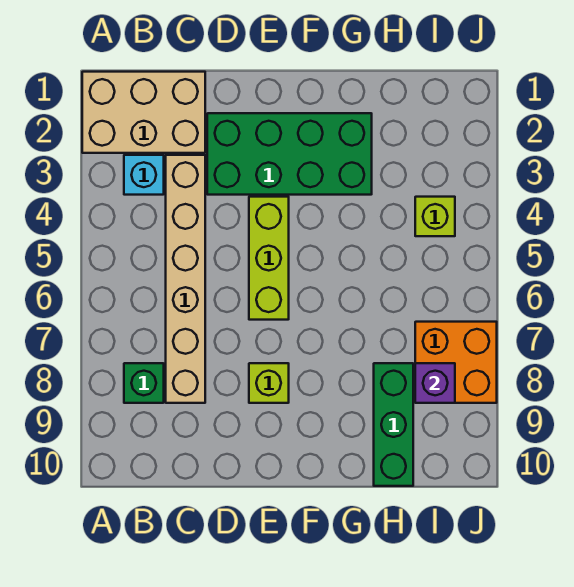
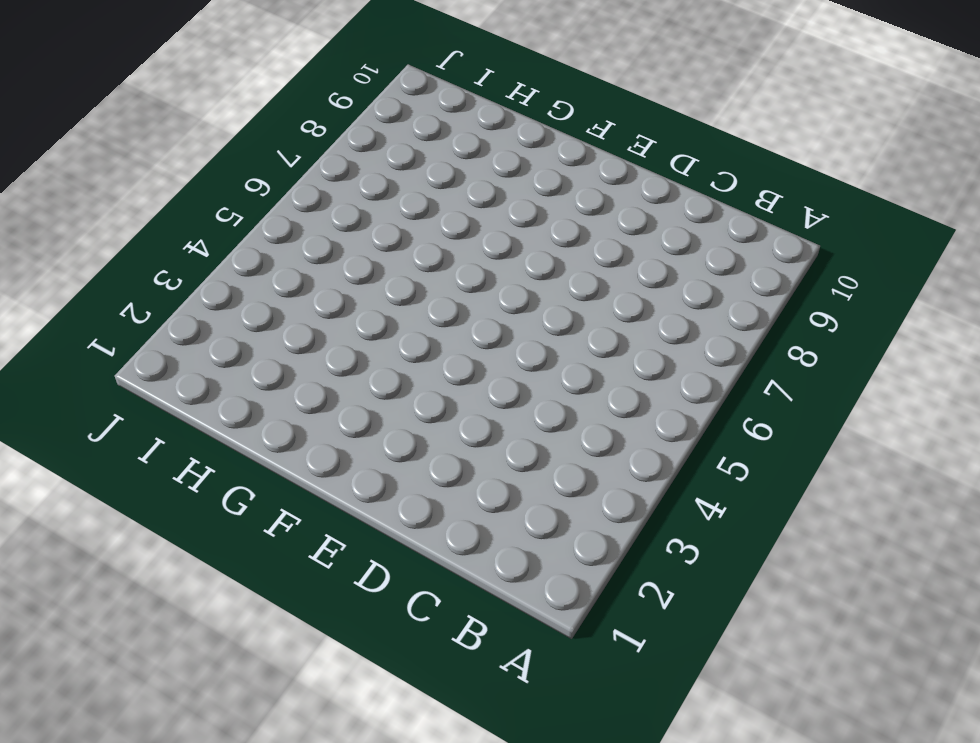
none -> tan 2x3 brick [82,72,205,153]
none -> cyan 1x1 brick [124,155,164,195]

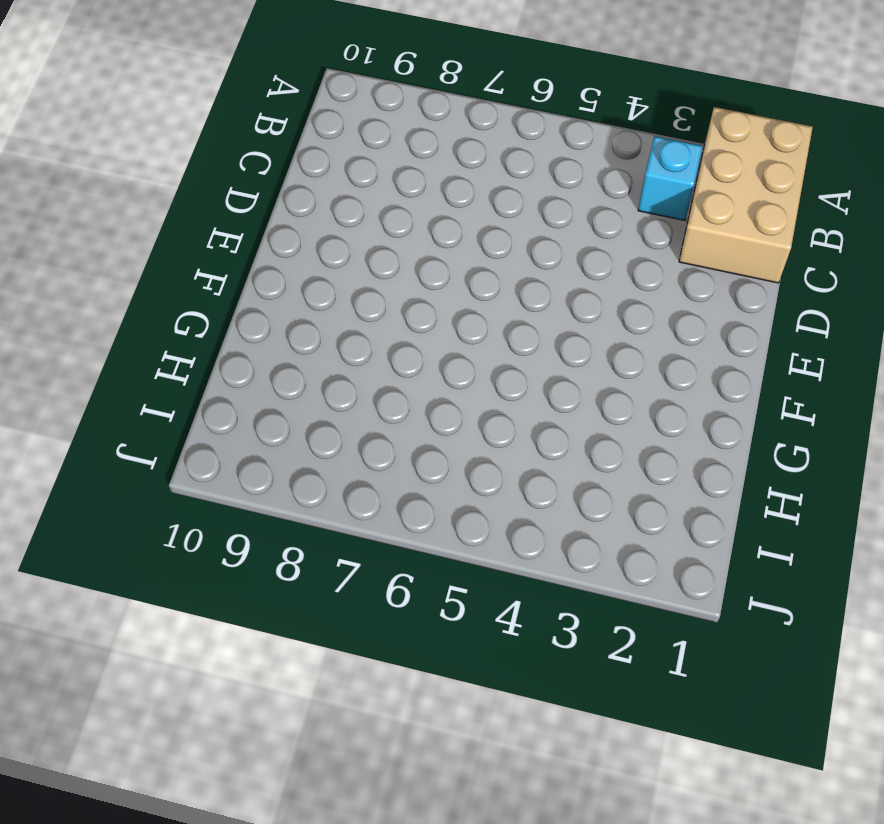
none -> green 1x1 brick [124,363,164,403]
none -> tan 1x6 brick [166,155,205,403]

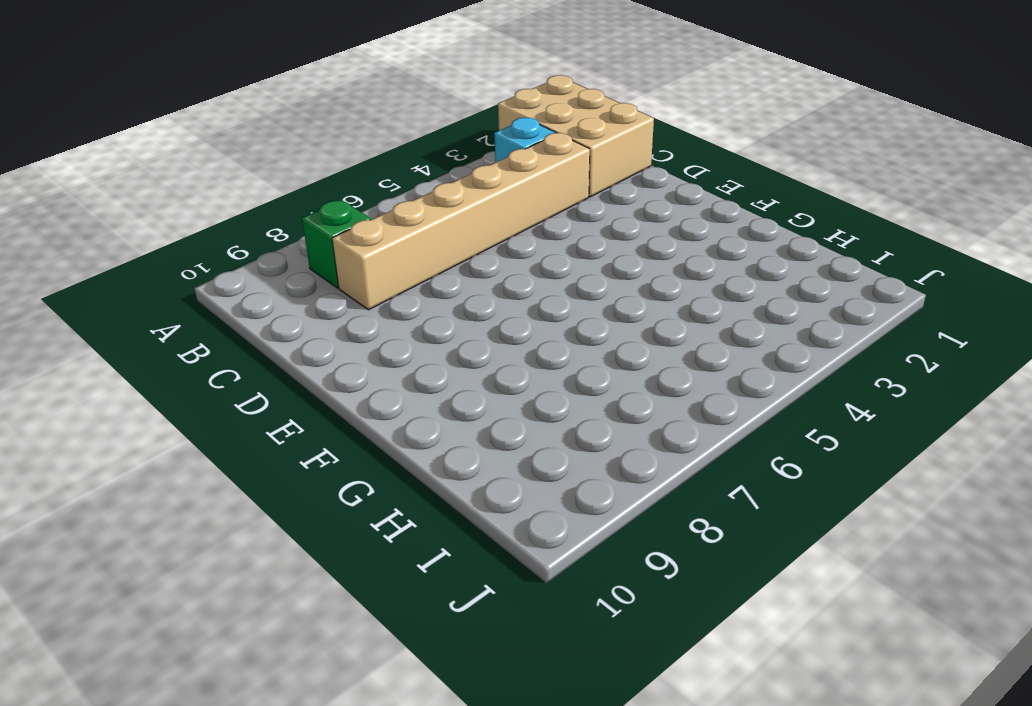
none -> green 2x4 brick [207,113,372,195]
none -> lime 1x3 brick [249,197,289,320]

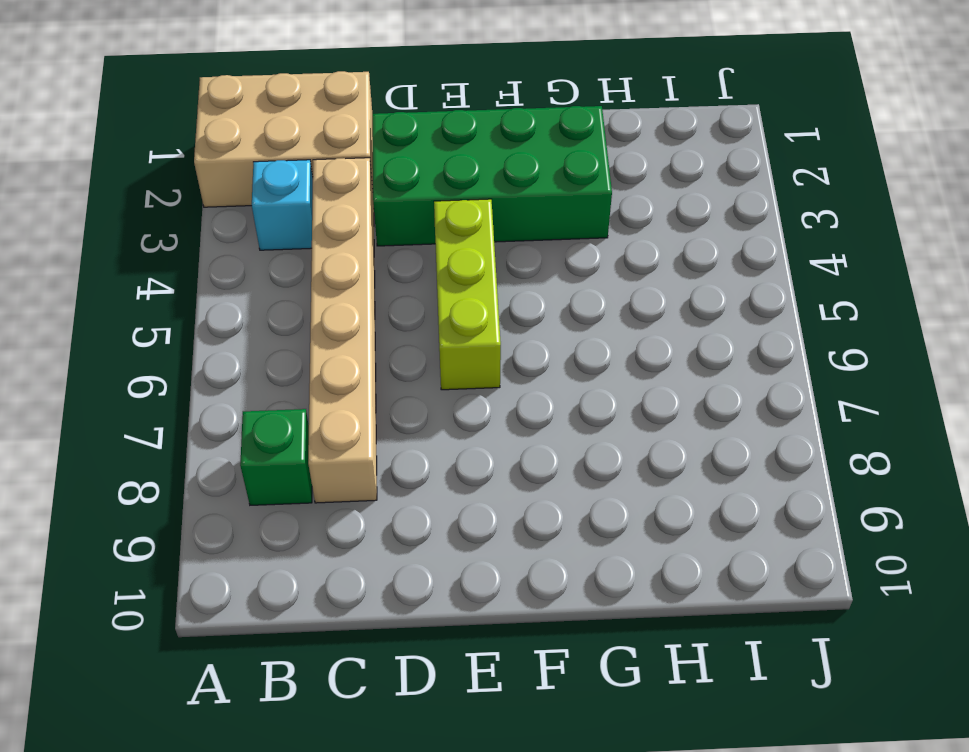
none -> lime 1x1 brick [249,363,289,403]
none -> green 1x3 brick [374,363,413,486]

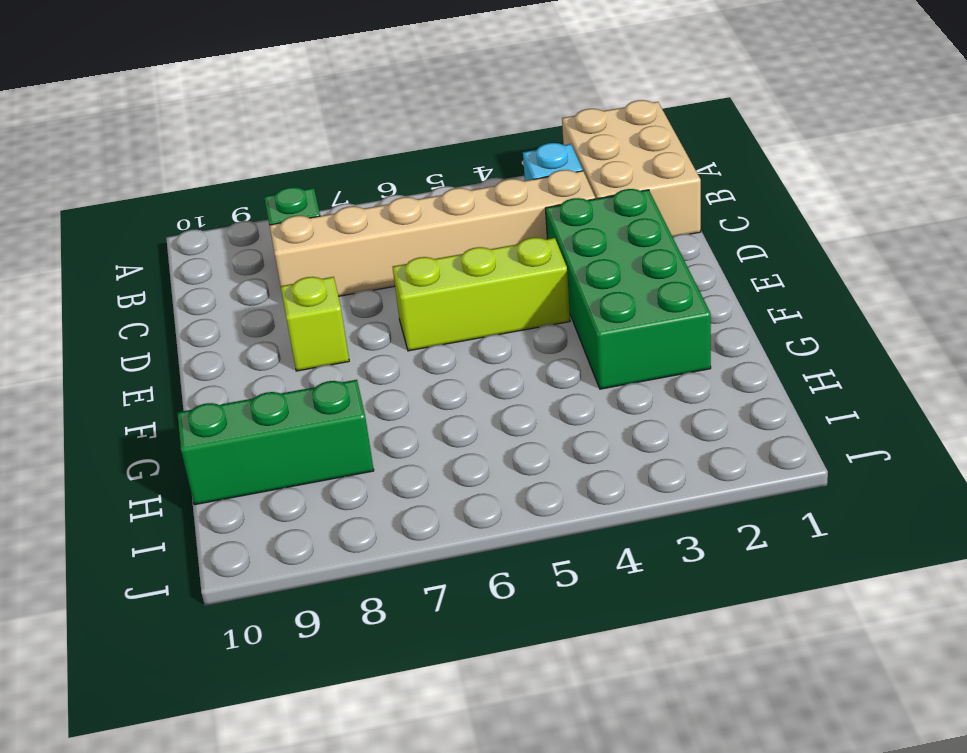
none -> lime 1x1 brick [415,197,455,236]
none -> orange 2x2 brick [415,322,497,403]

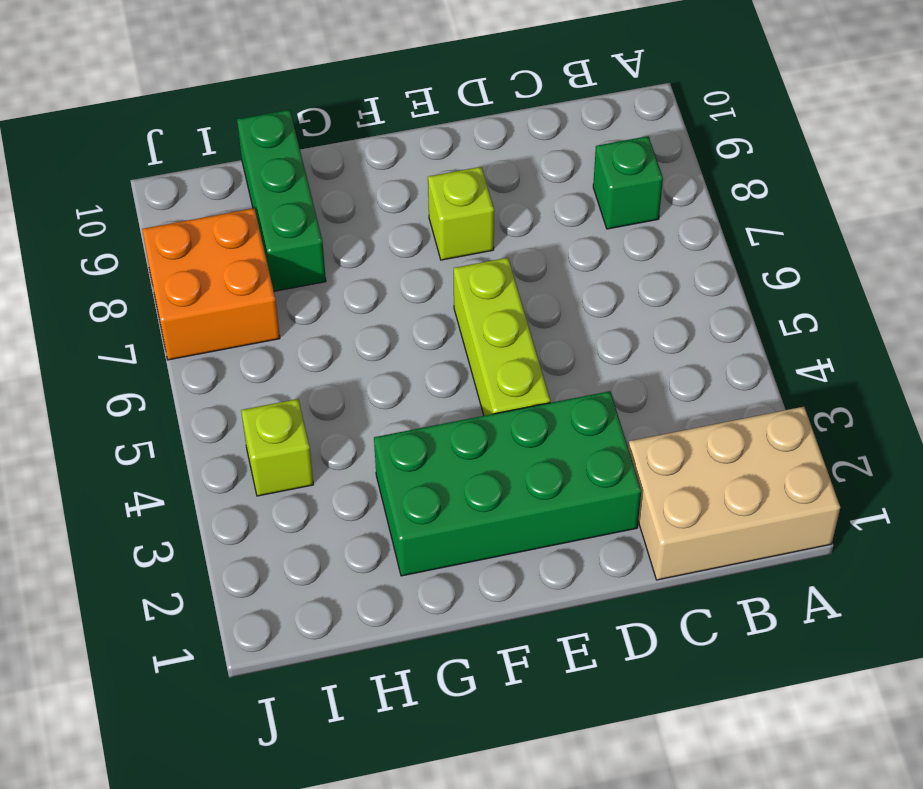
none -> cyan 1x1 brick [124,155,164,195]
none -> tan 1x6 brick [166,155,205,403]

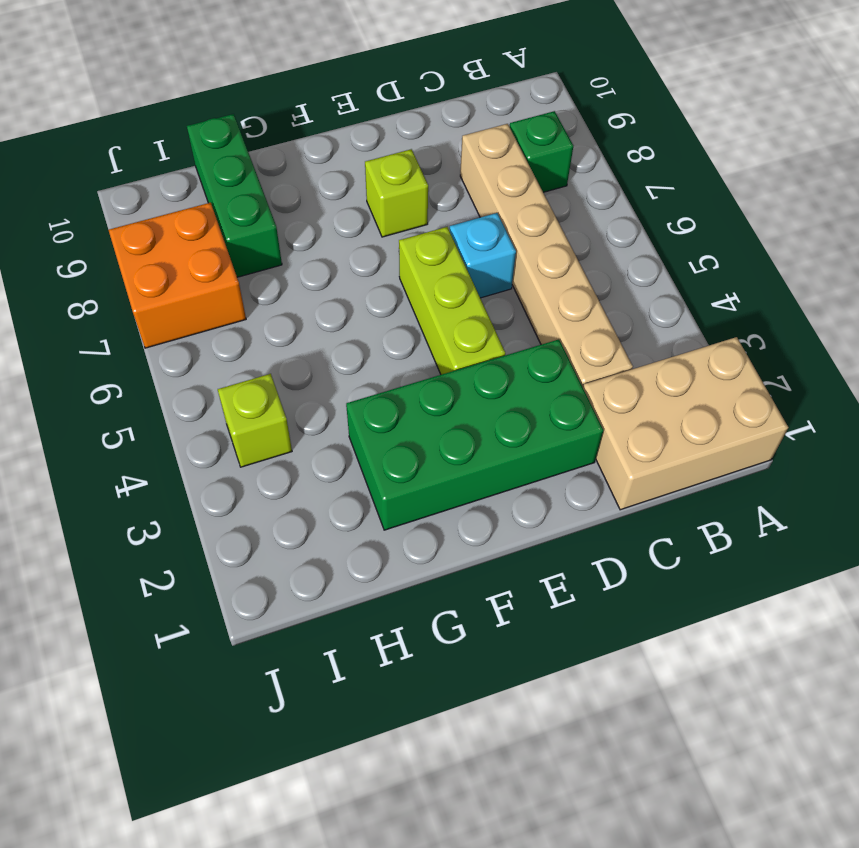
cyan 1x1 brick [450,213,516,298] -> cyan 1x1 brick moved to [124,155,164,195]
none -> purple 1x1 brick [415,363,455,403]

